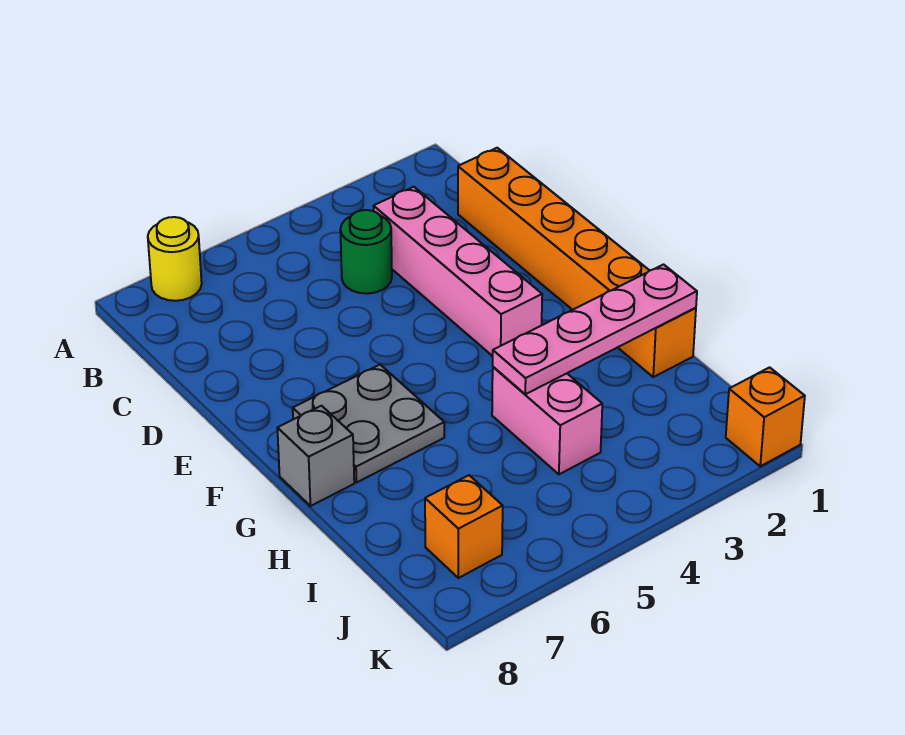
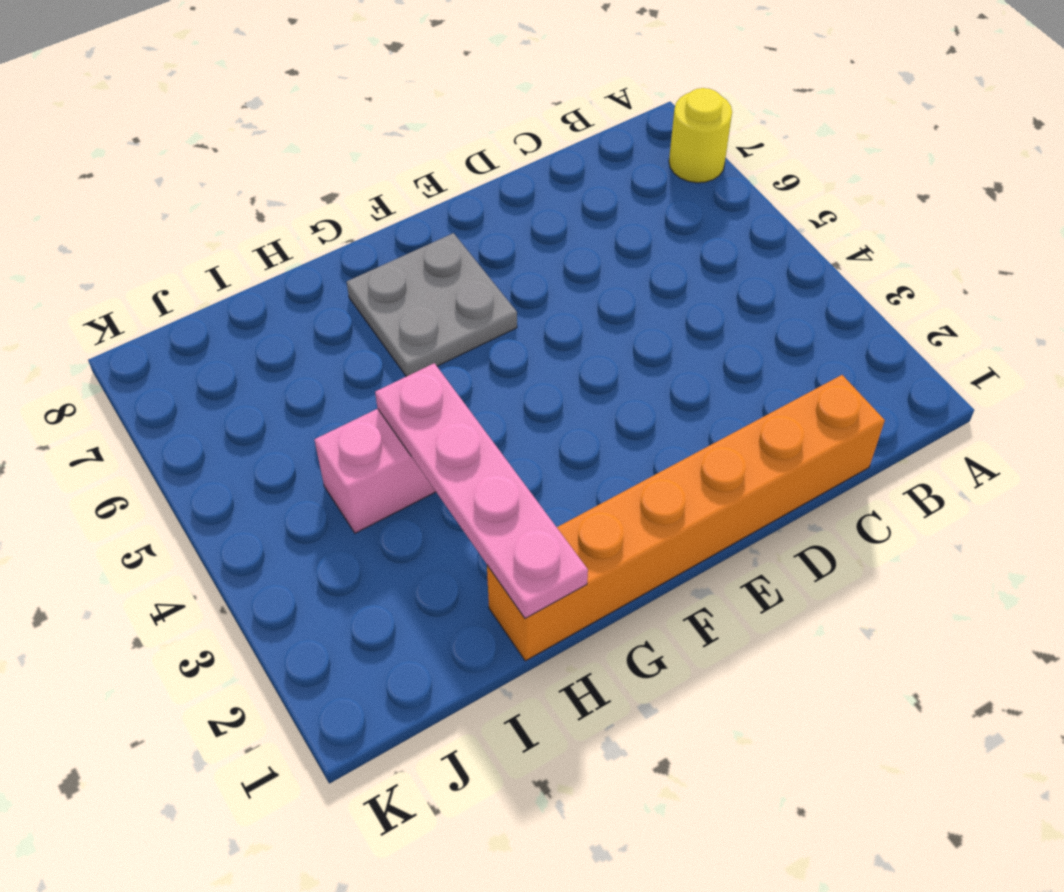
none -> pink 1x4 brick [374,187,542,356]
none -> green 1x1 round brick [340,210,392,294]

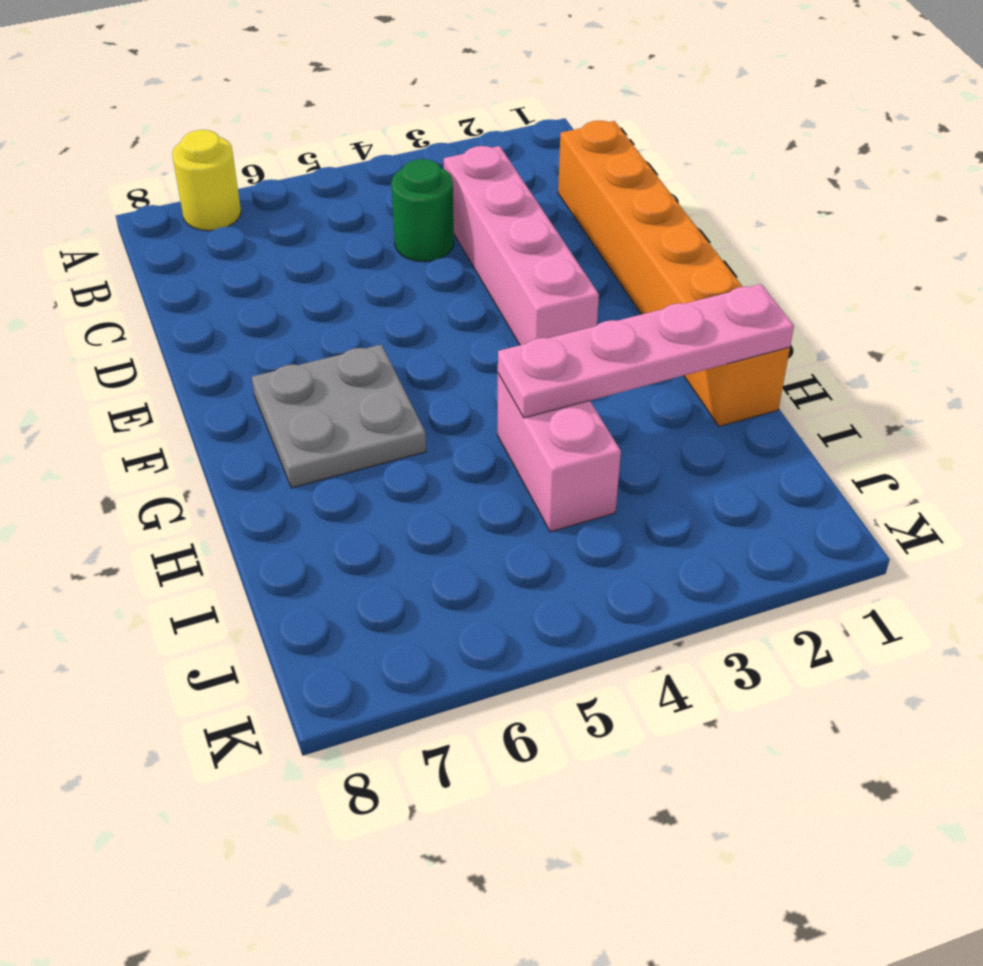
none -> grey 1x1 brick [277,406,354,506]
none -> orange 1x1 brick [425,475,503,578]

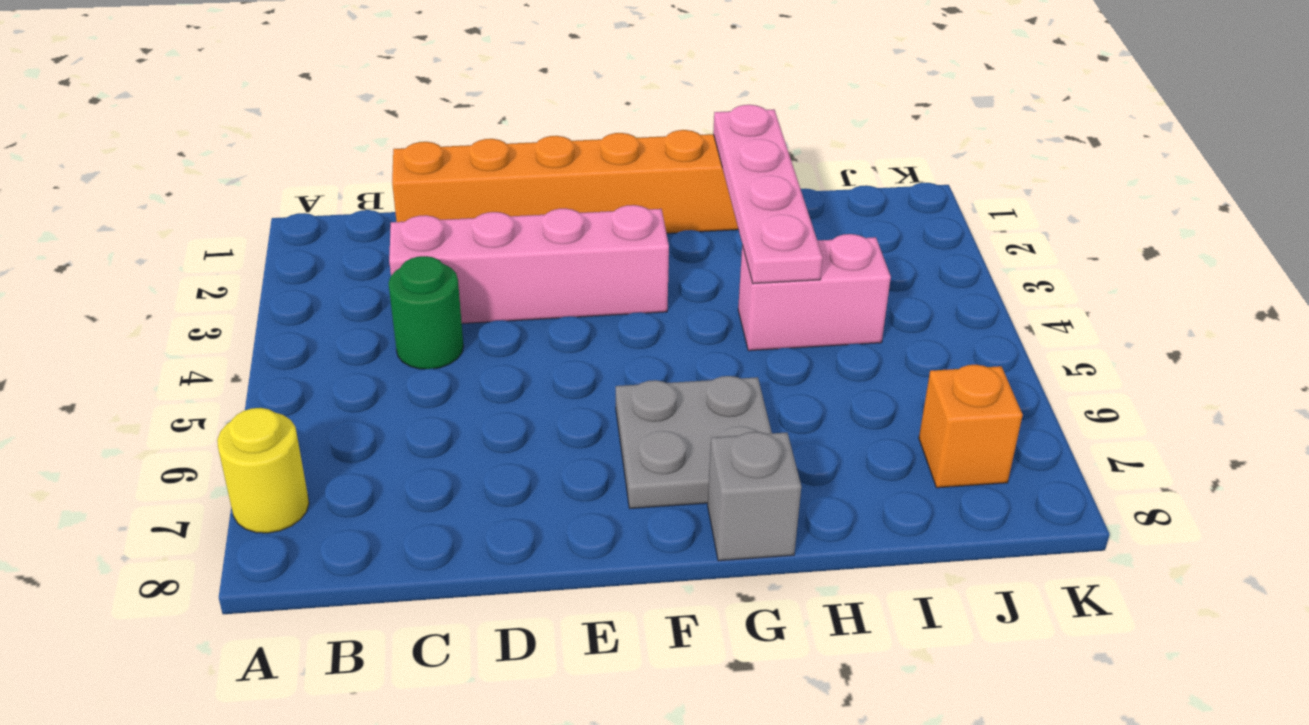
none -> orange 1x1 brick [726,367,805,466]

